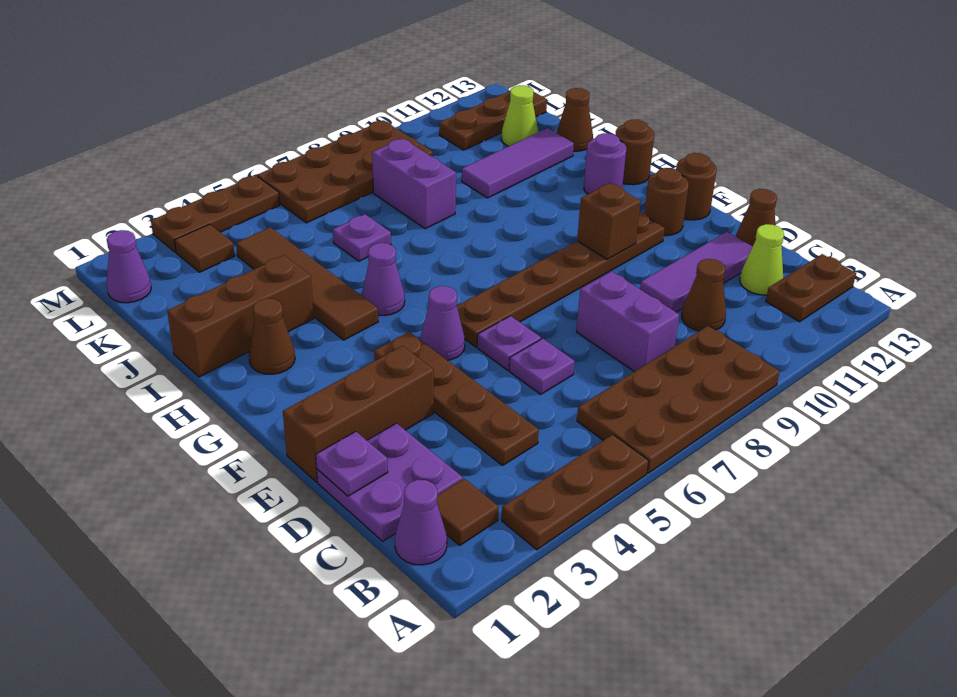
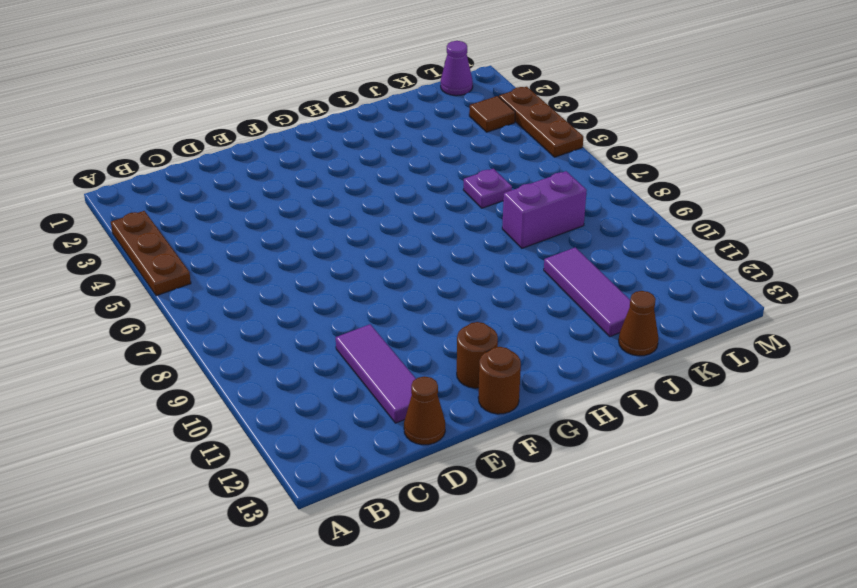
none -> brown 2x4 plate [577,326,780,473]
none -> purple 1x1 cone [395,480,447,565]
none -> brown 1x1 tile [437,479,499,545]
none -> brown 1x2 plate [766,254,856,322]

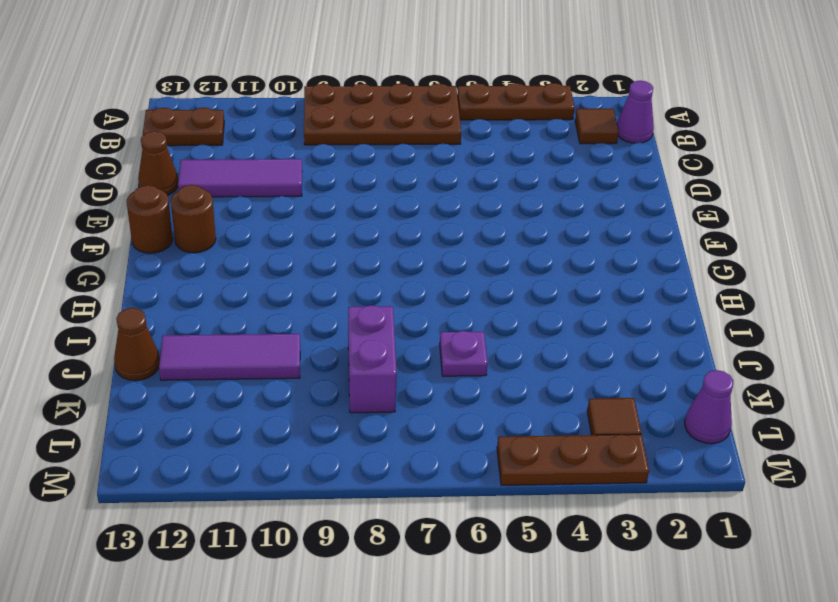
none -> purple 2x2 plate [317,423,463,541]
none -> brown 1x4 plate [374,332,539,465]
none -> purple 1x2 brick [576,271,679,372]
none -> brown 1x1 cone [682,259,726,331]

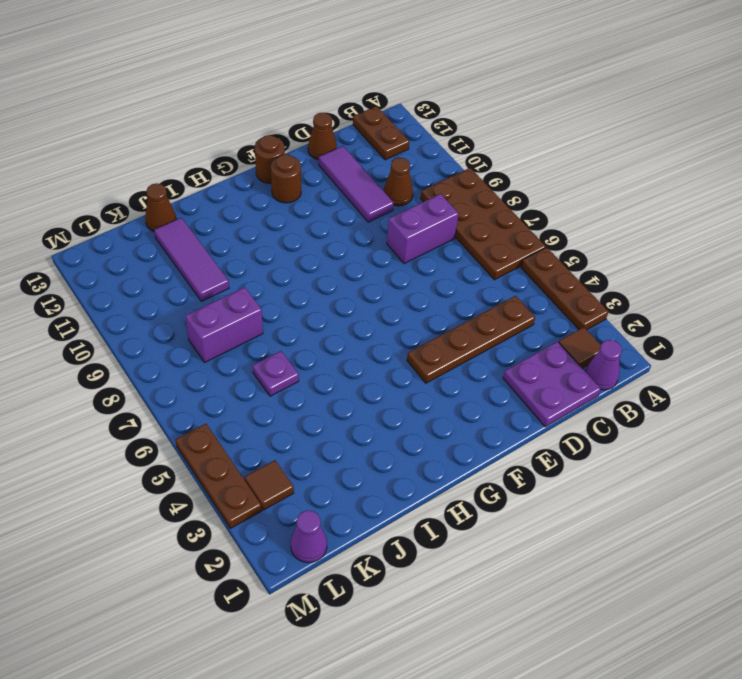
none -> lime 1x1 cone [740,224,784,295]
none -> purple 1x1 plate [509,339,575,394]
none -> brown 1x3 brick [283,346,434,482]
none -> purple 1x1 plate [477,316,541,370]

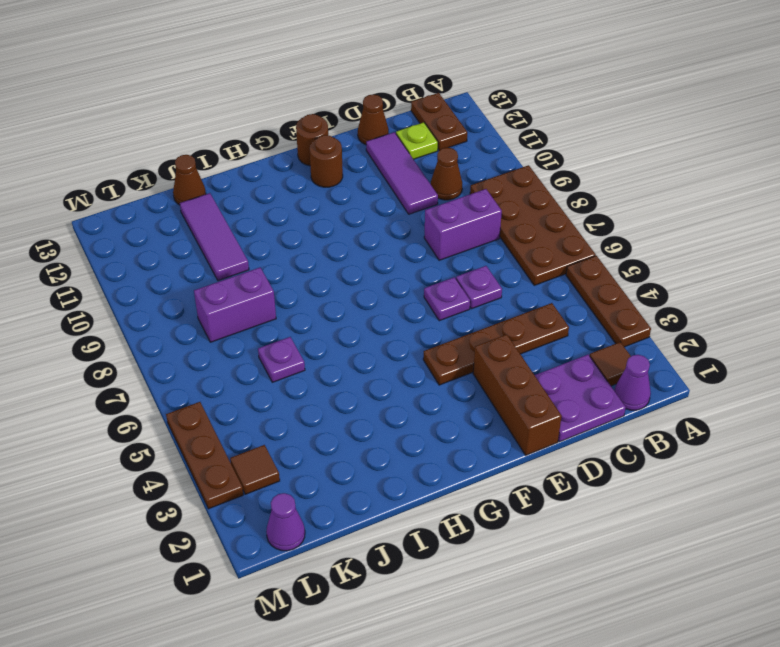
lime 1x1 plate [396,122,438,159] -> lime 1x1 cone [740,224,784,295]
none -> purple 1x1 cone [420,286,465,360]
none -> brown 1x6 plate [457,212,665,347]
none -> brown 1x1 cone [249,298,295,374]
none -> brown 1x4 tile [236,227,378,340]

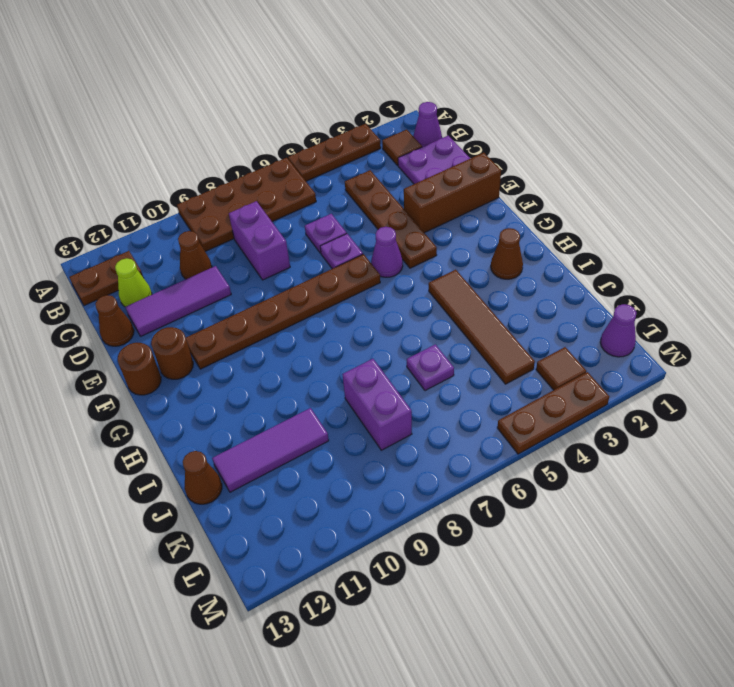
none -> purple 1x1 cone [362,243,405,316]
none -> purple 1x1 round brick [584,133,626,194]
none -> brown 1x1 round brick [615,120,654,185]
none -> brown 1x3 brick [167,255,314,377]

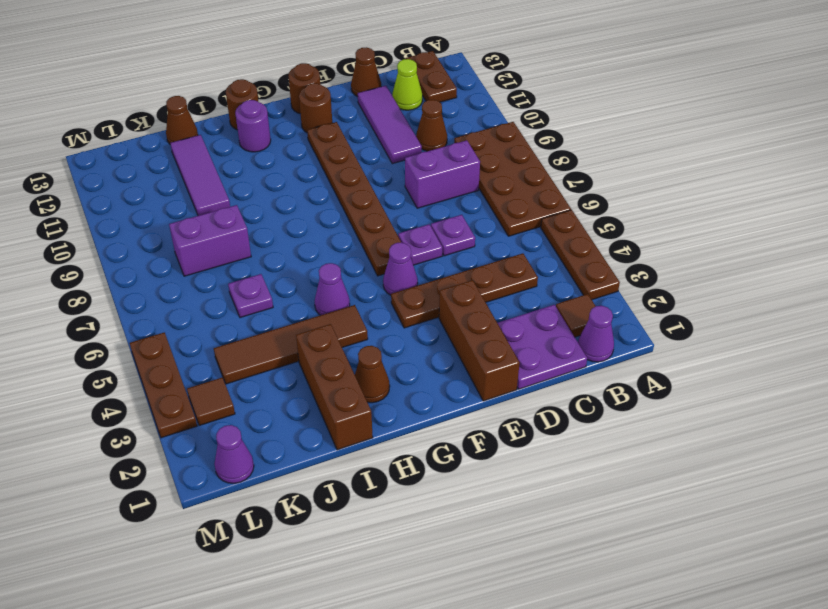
none -> lime 1x1 cone [501,86,538,146]
none -> brown 2x4 plate [257,120,433,223]
none -> brown 1x3 plate [439,91,547,150]
none -> purple 1x1 plate [316,431,388,496]

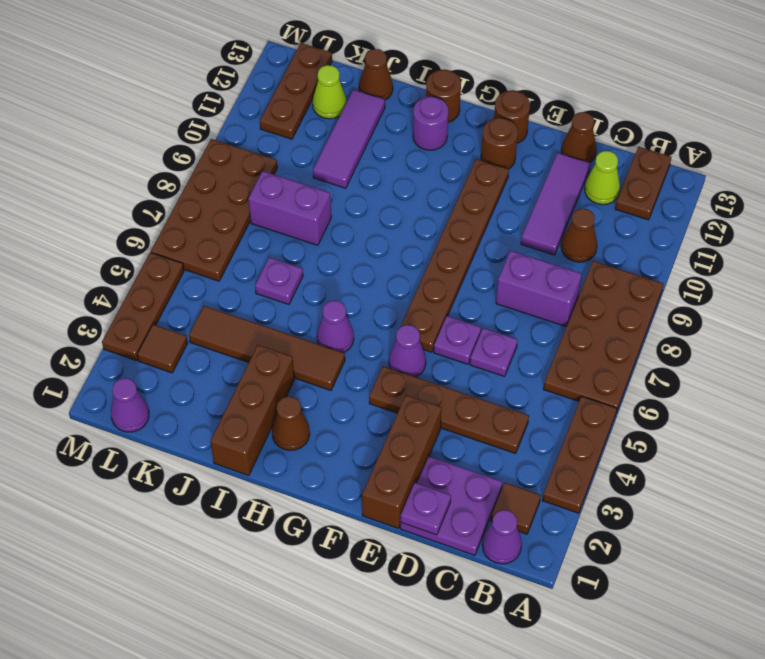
none -> brown 1x1 brick [577,183,641,259]

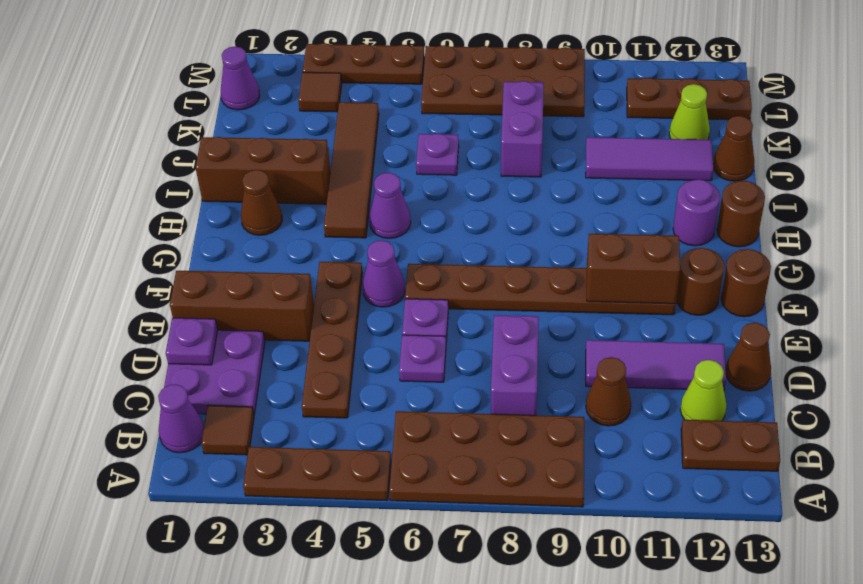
brown 1x2 brick [587,234,680,304] -> brown 1x1 brick [577,183,641,259]

